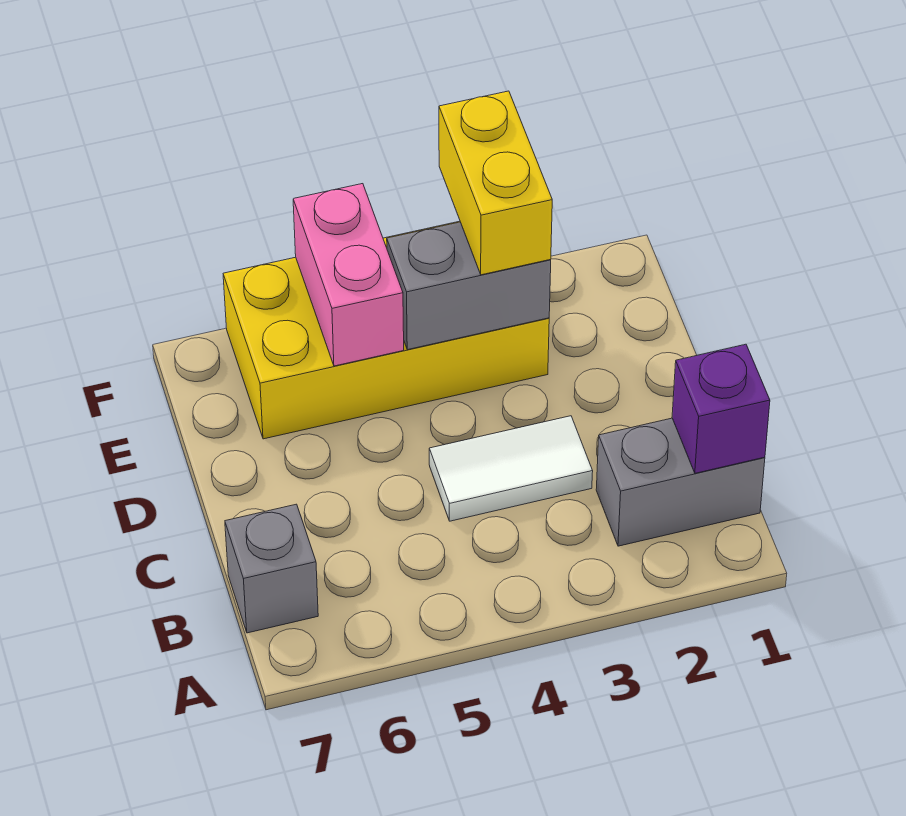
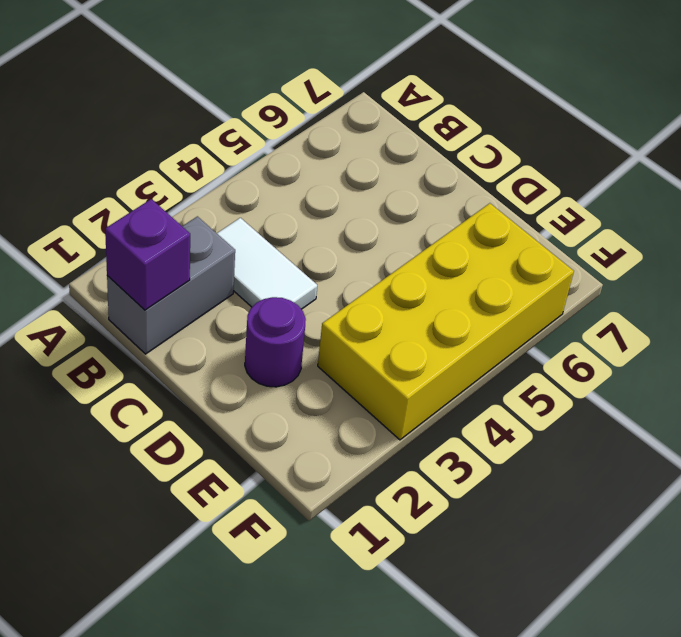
white 1x2 tile [217,218,317,309] -> white 1x2 tile turned to [429,416,593,521]
purple 1x1 round brick [245,297,306,387] -> none
none -> grey 1x1 brick [225,504,318,633]
none -> grey 1x2 brick [387,222,551,350]

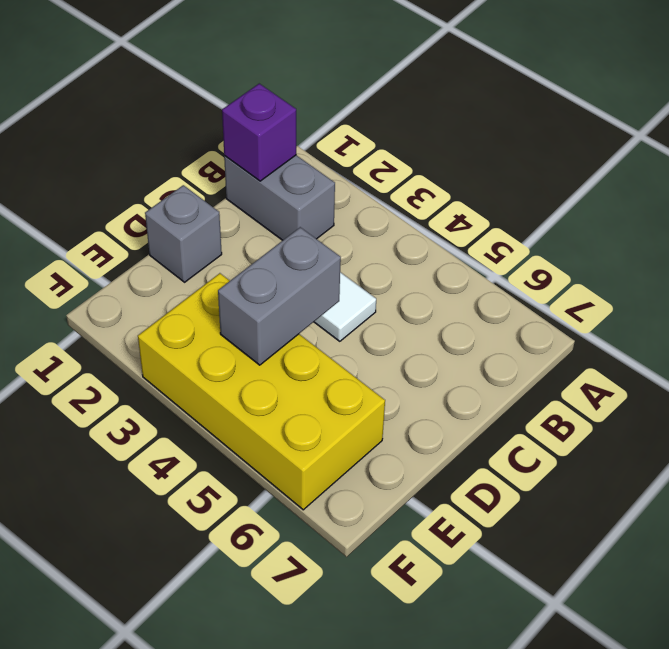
grey 1x1 brick [145,185,222,282] -> grey 1x1 brick moved to [225,504,318,633]
grey 1x2 brick [218,227,341,365] -> grey 1x2 brick turned to [387,222,551,350]
none -> pink 1x2 brick [293,184,404,366]
none -> yellow 1x2 brick [439,91,552,275]

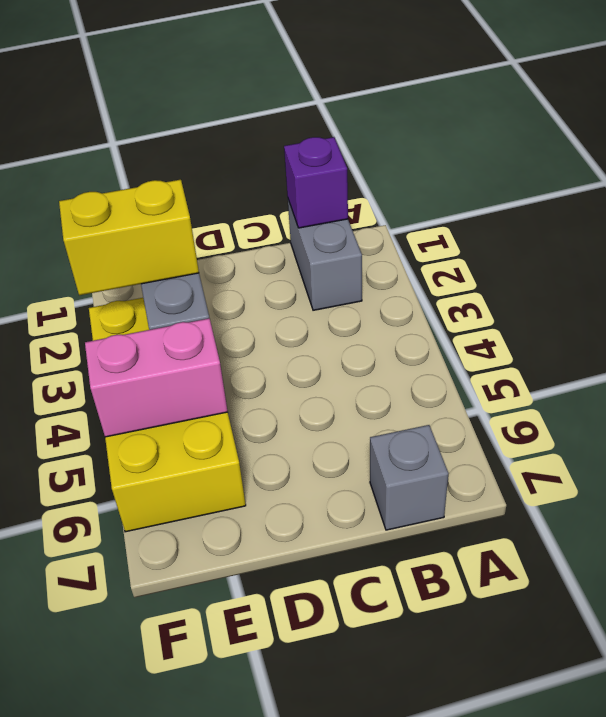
none -> white 1x2 tile [429,416,593,521]

